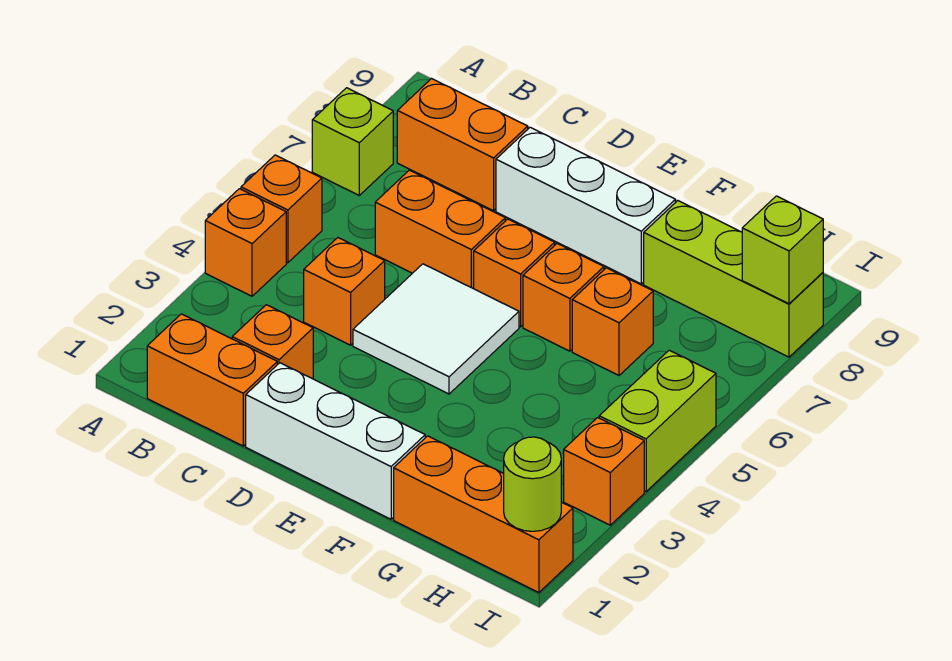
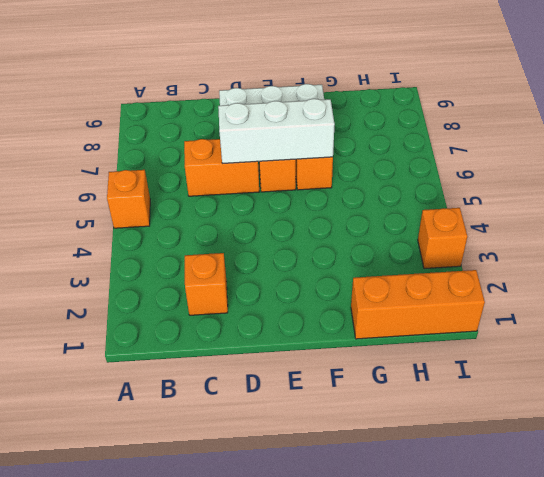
white 1x3 brick [218,99,335,163] -> white 1x3 brick moved to [246,363,425,519]
none -> orange 1x1 brick [205,189,286,296]
none -> lime 1x1 brick [312,88,393,195]
none -> orange 1x2 brick [147,314,277,446]

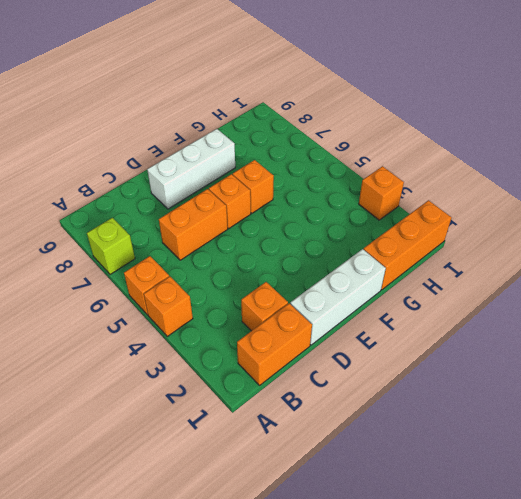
none -> orange 1x2 brick [397,78,528,211]
none -> orange 1x1 brick [304,238,385,345]
none -> white 2x2 tile [353,264,519,394]

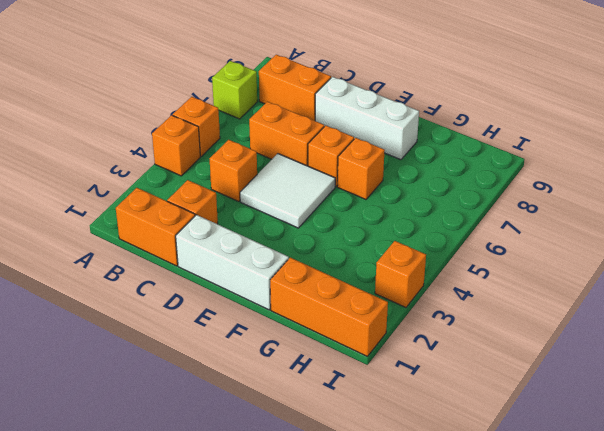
none -> orange 1x1 brick [572,268,653,375]
none -> lime 1x3 brick [644,201,823,357]
none -> lime 1x2 brick [599,350,716,491]

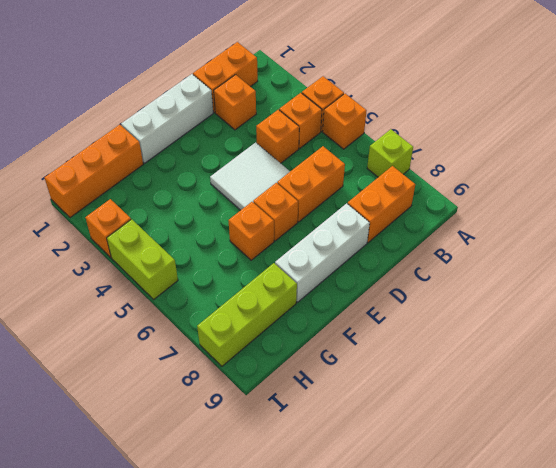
orange 1x1 brick [279,93,322,148] -> orange 1x1 brick moved to [572,268,653,375]
none -> lime 1x1 round brick [504,437,561,531]
none -> lime 1x1 brick [742,196,823,304]

